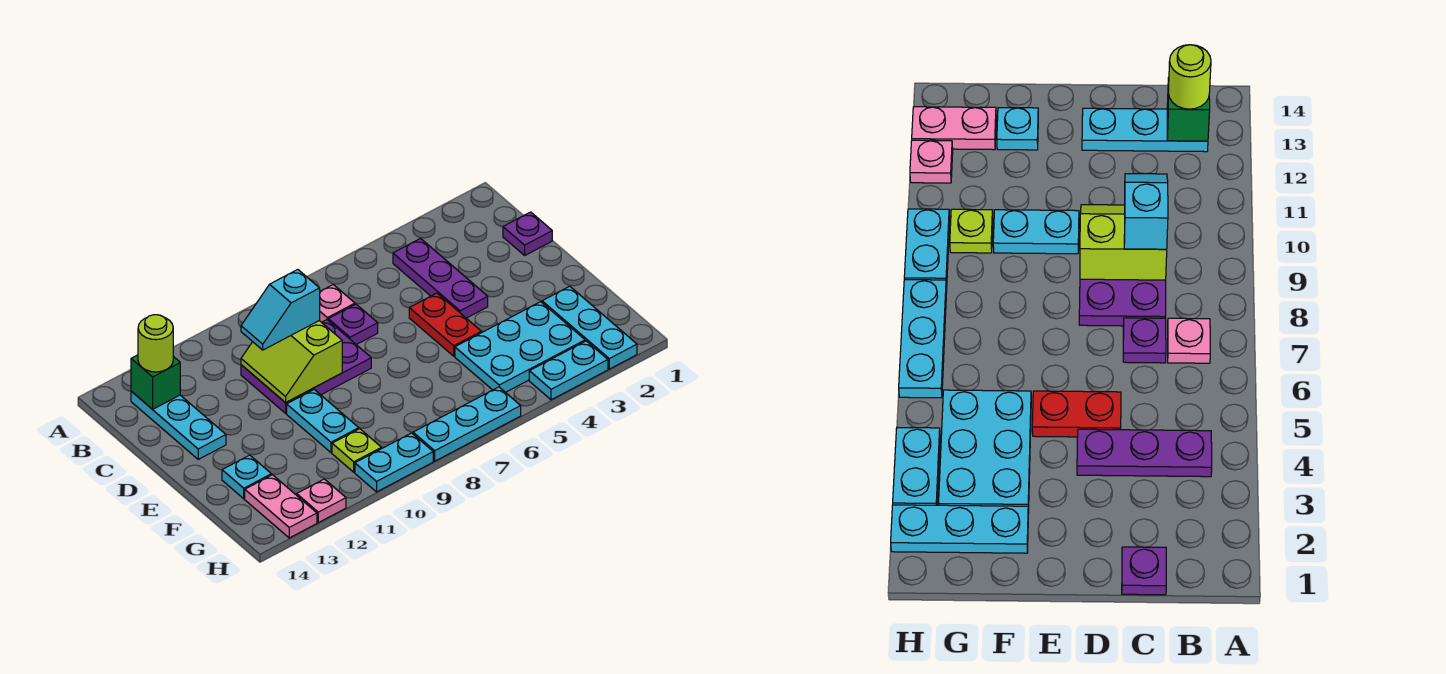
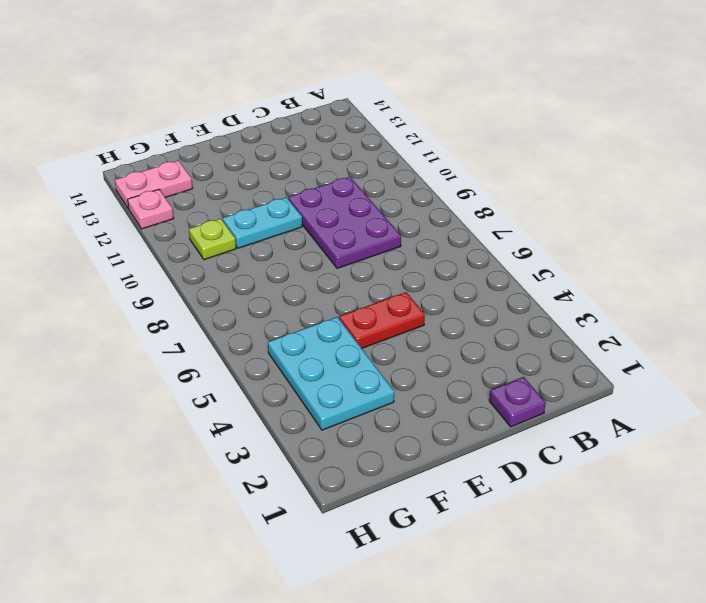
none -> purple 1x3 plate [393,239,488,318]
none -> pink 1x1 plate [319,285,355,322]
none -> cyan 1x3 plate [131,391,226,459]

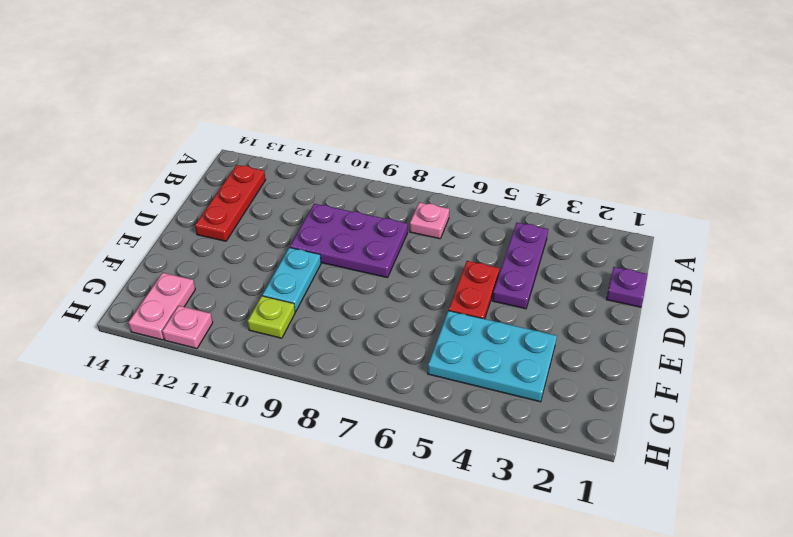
red 1x3 plate [195,165,265,241] -> cyan 1x3 plate [131,391,226,459]
none -> purple 1x1 plate [328,304,378,345]
none -> cyan 1x3 plate [542,286,637,369]
none -> cyan 1x1 plate [222,455,271,499]

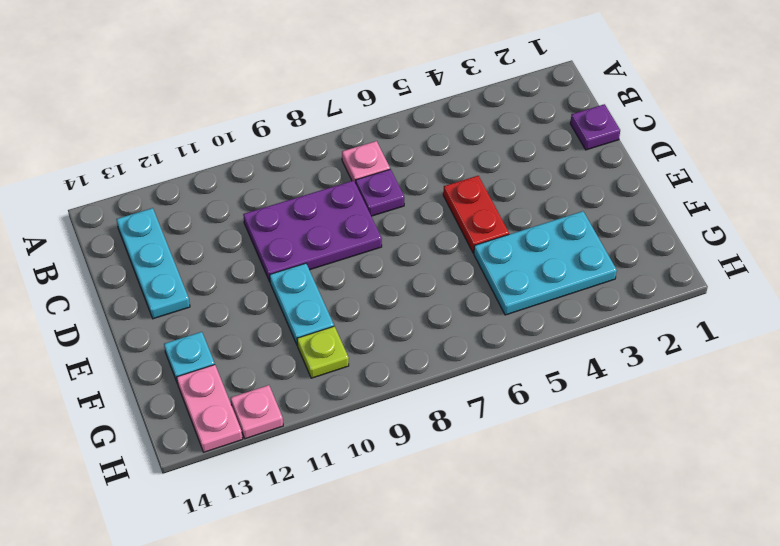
none -> purple 1x3 plate [393,239,488,318]
none -> cyan 1x3 plate [542,286,637,369]
none -> cyan 1x2 plate [529,341,608,400]

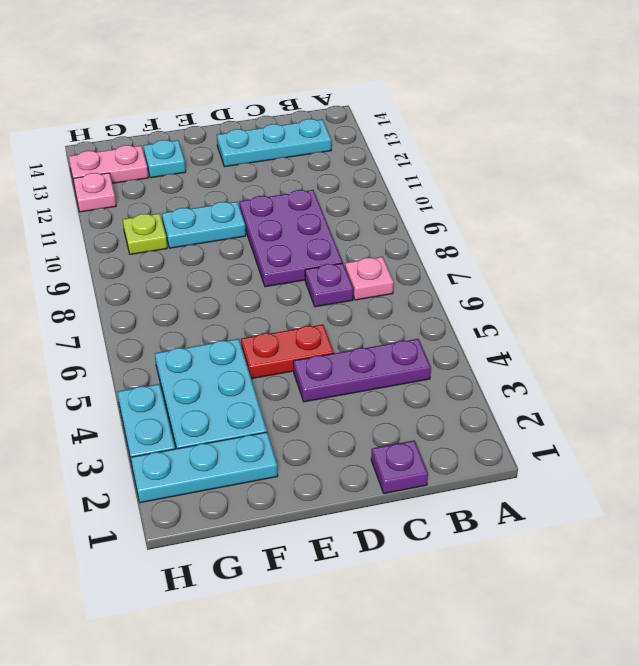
none -> cyan 1x3 plate [413,387,521,461]
none -> cyan 1x2 plate [355,433,433,492]
none -> green 1x1 brick [131,355,180,409]

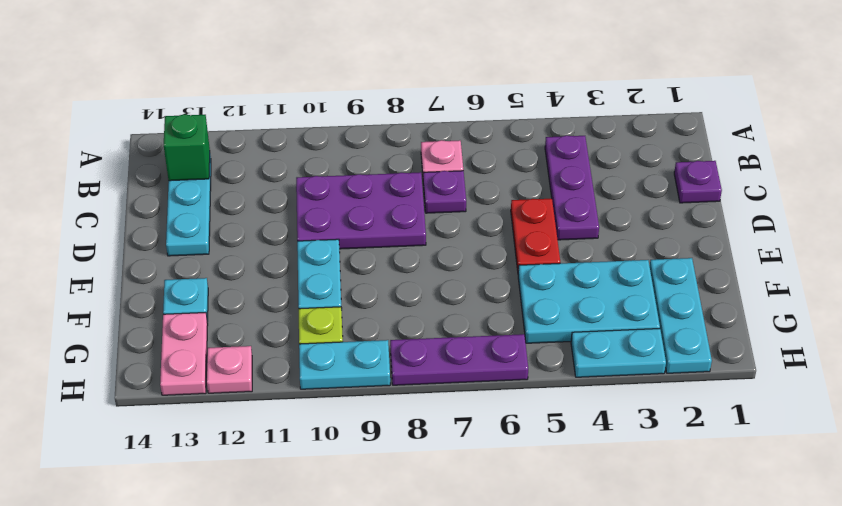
purple 1x3 plate [390,334,528,385] -> cyan 1x3 plate [413,387,521,461]
none -> lime 2x2 slope [241,321,342,403]
none -> lime 1x1 round brick [138,315,173,372]
none -> cyan 1x2 slope [241,270,320,350]

